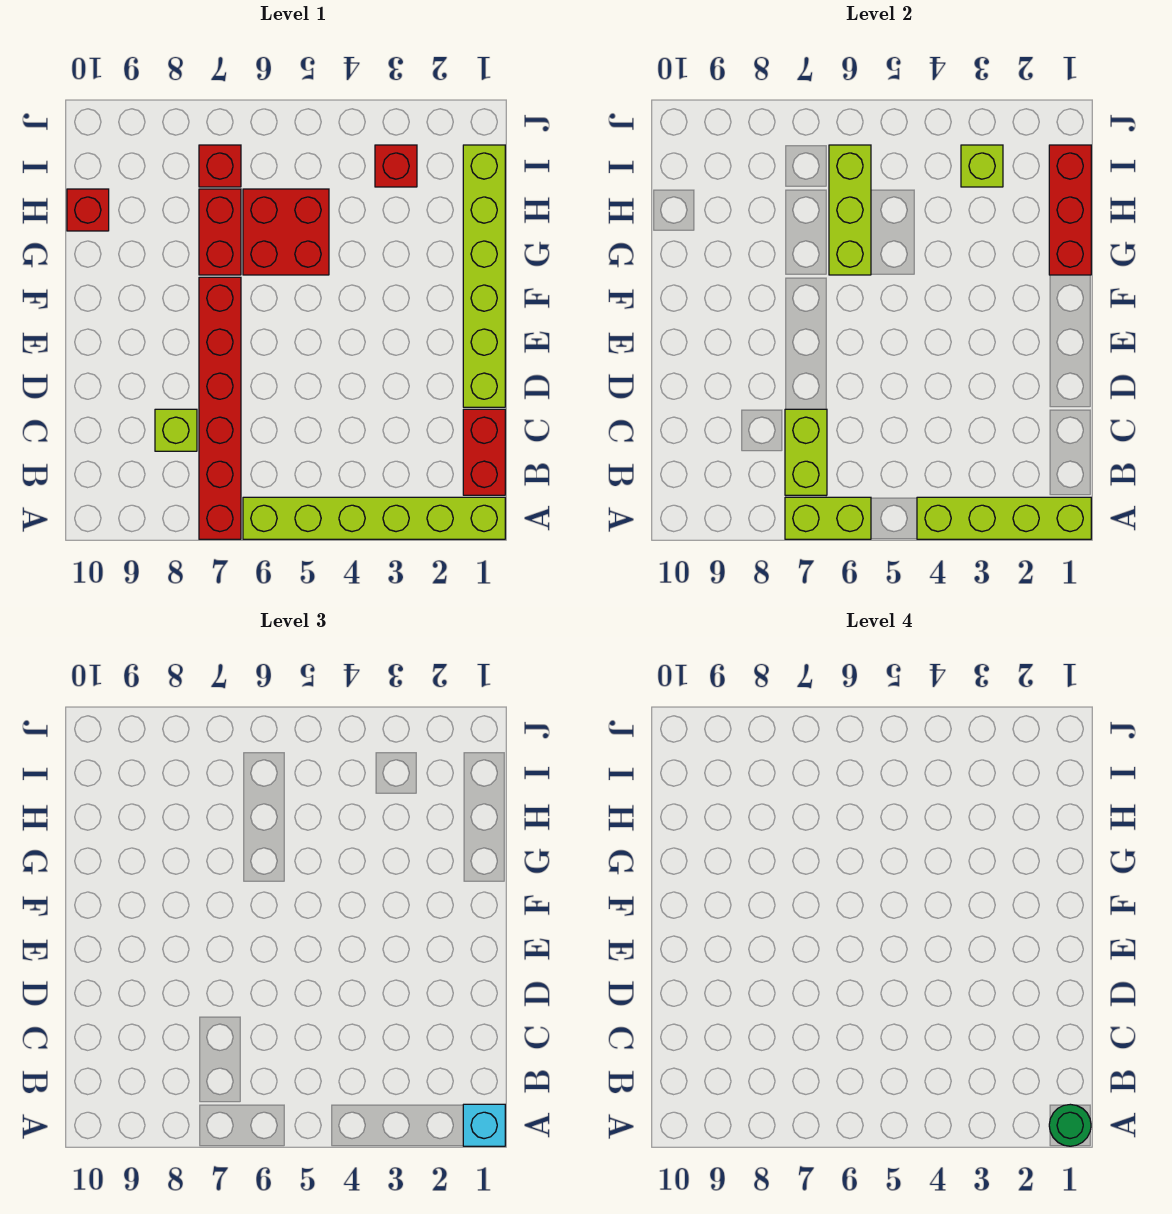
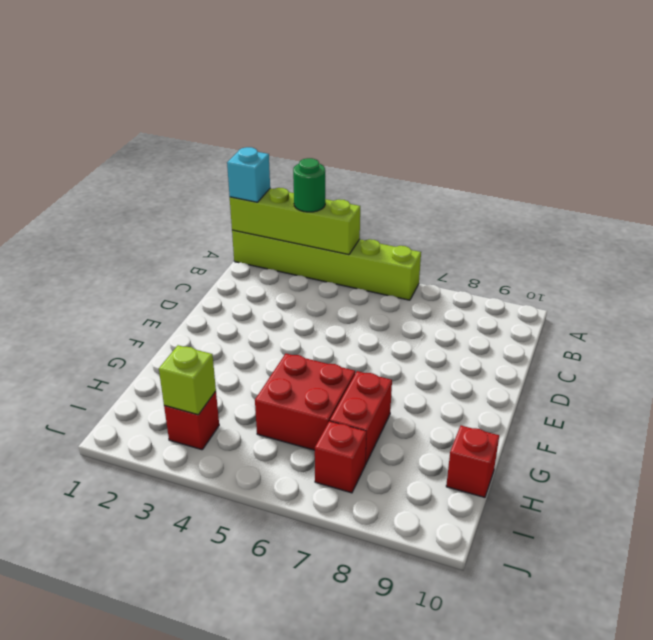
green 1x1 round brick [293,158,325,212] -> green 1x1 round brick moved to [1049,1104,1091,1146]
none -> red 1x6 brick [199,277,241,539]
none -> red 1x2 brick [463,409,505,495]
none -> lime 1x1 brick [155,409,197,451]

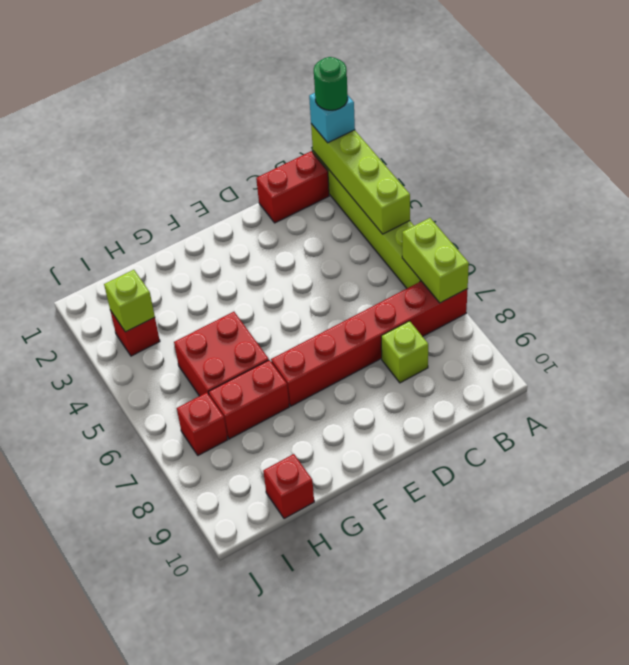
none -> lime 1x6 brick [463,145,505,407]
none -> lime 1x2 brick [785,409,827,495]
none -> red 1x3 brick [1049,145,1091,275]

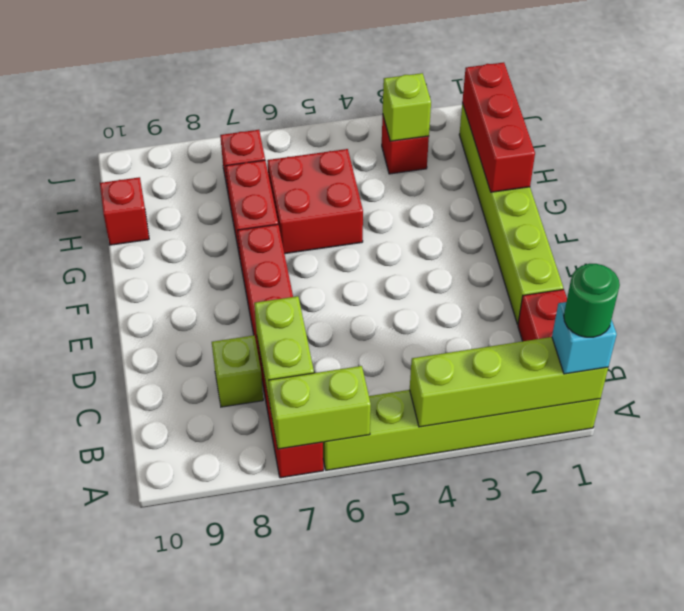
none -> lime 1x3 brick [829,145,871,275]

